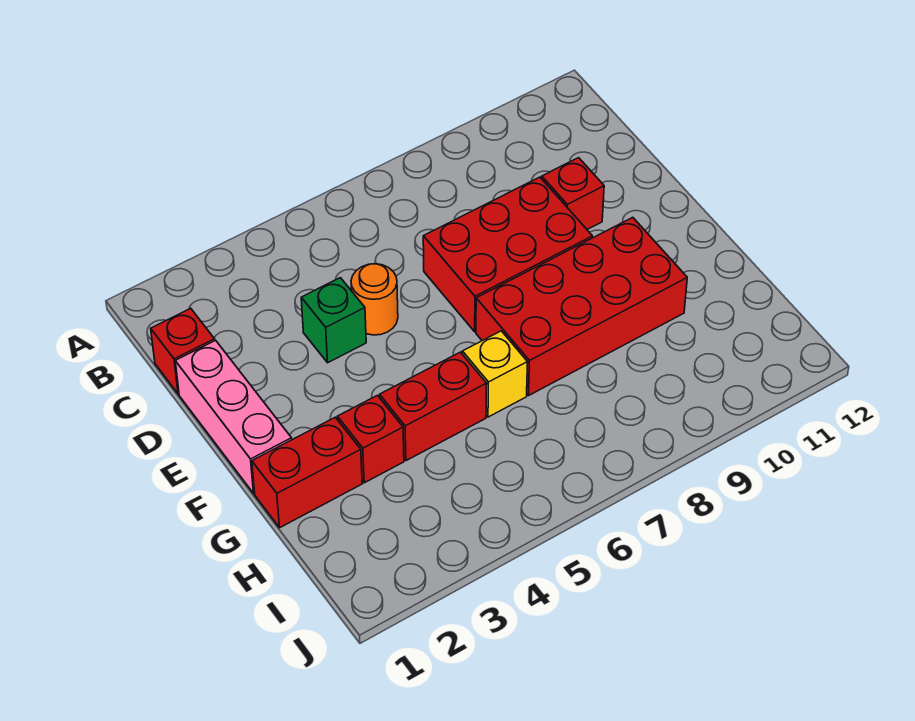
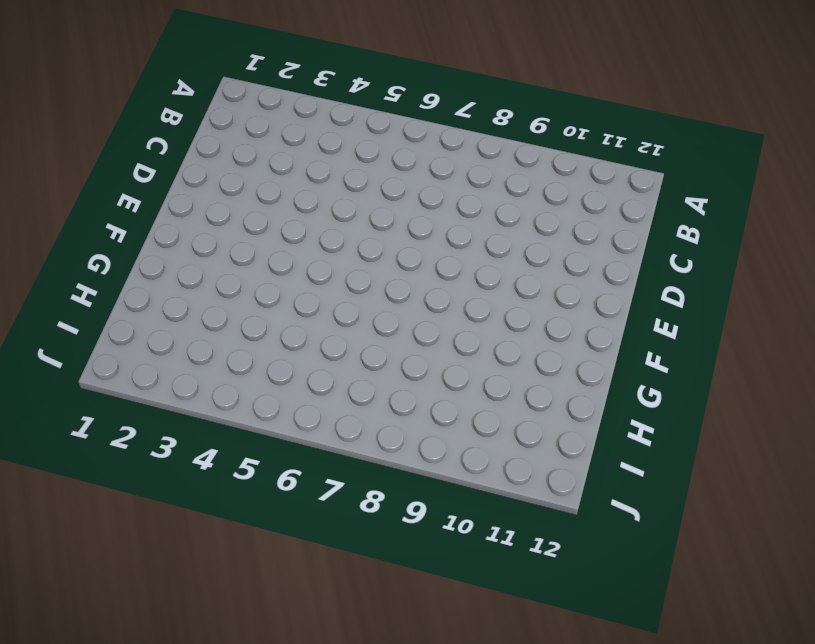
none -> red 1x1 brick [151,308,215,394]
none -> pink 1x3 brick [175,340,292,493]

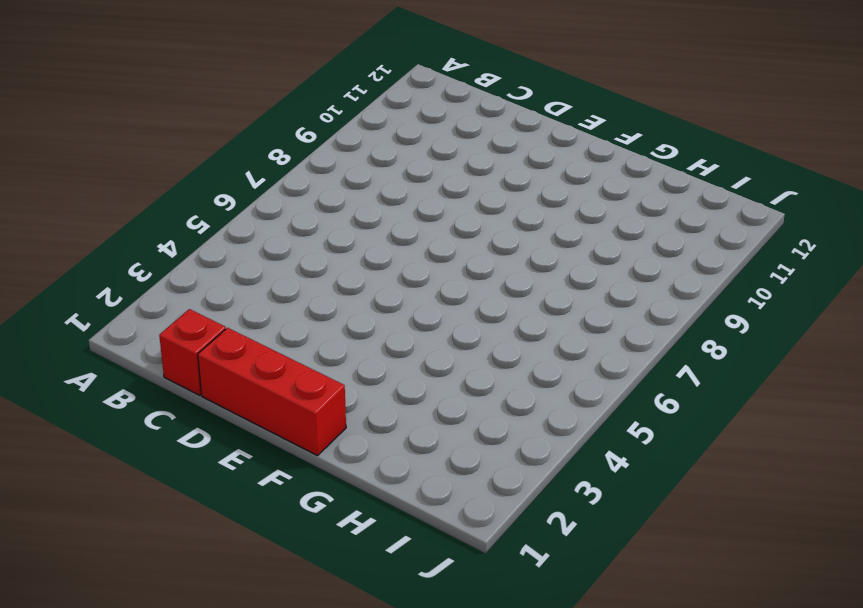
red 1x3 brick [198,328,346,456] -> pink 1x3 brick [175,340,292,493]
none -> green 1x1 brick [301,278,366,363]
none -> orange 1x1 round brick [351,264,398,335]

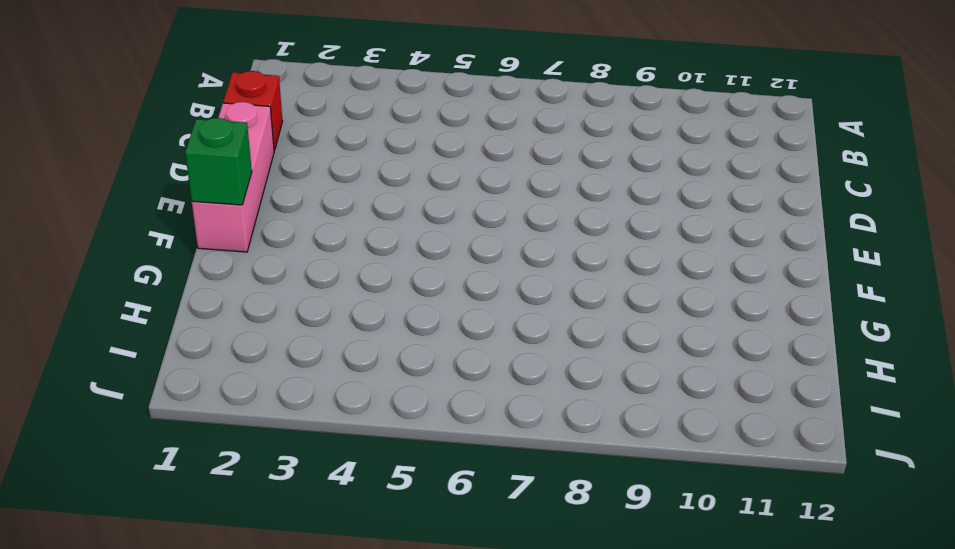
green 1x1 brick [185,118,252,205] -> green 1x1 brick moved to [301,278,366,363]
none -> orange 1x1 round brick [351,264,398,335]
none -> red 2x3 brick [423,177,593,332]

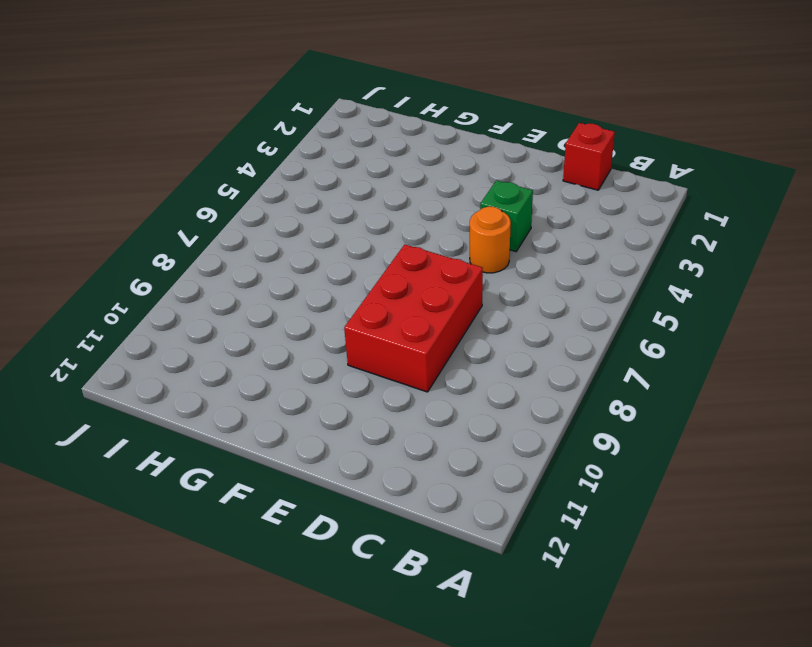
none -> pink 1x3 brick [175,340,292,493]
none -> red 1x1 brick [542,158,604,229]

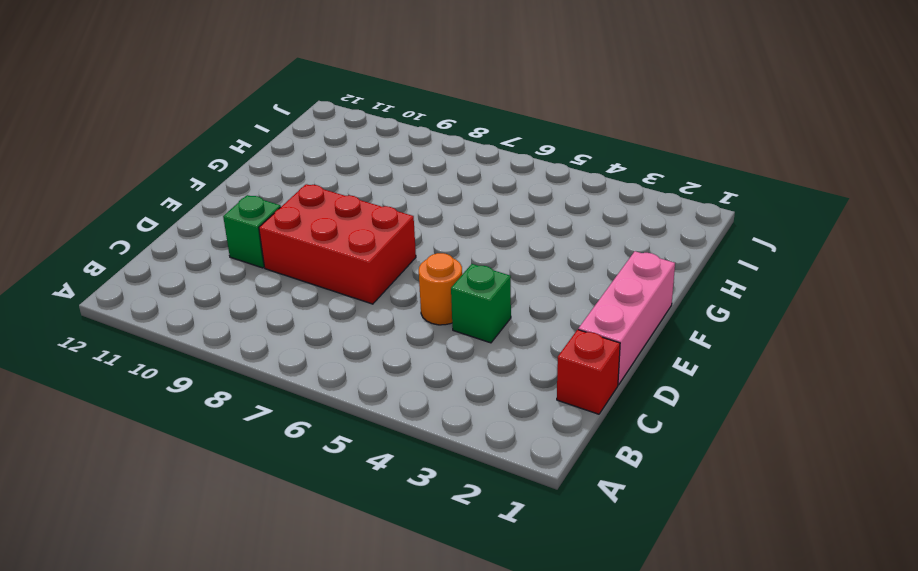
green 1x1 brick [223,195,281,268] -> red 1x1 brick [542,158,604,229]
none -> red 2x4 brick [476,217,687,396]
none -> red 1x2 brick [252,417,362,528]

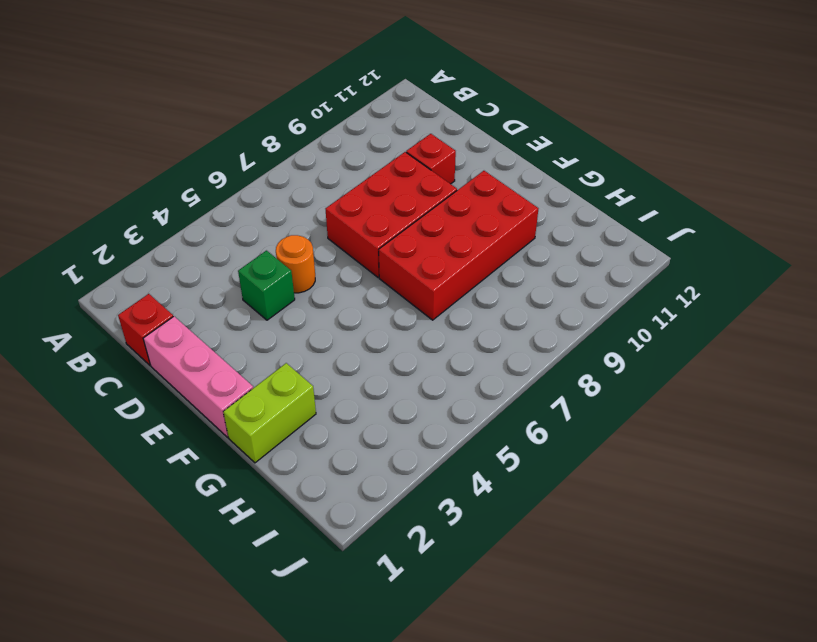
lime 1x2 brick [223,363,316,463] -> red 1x2 brick [252,417,362,528]
none -> red 1x1 brick [337,395,404,483]
none -> red 1x2 brick [380,352,487,461]

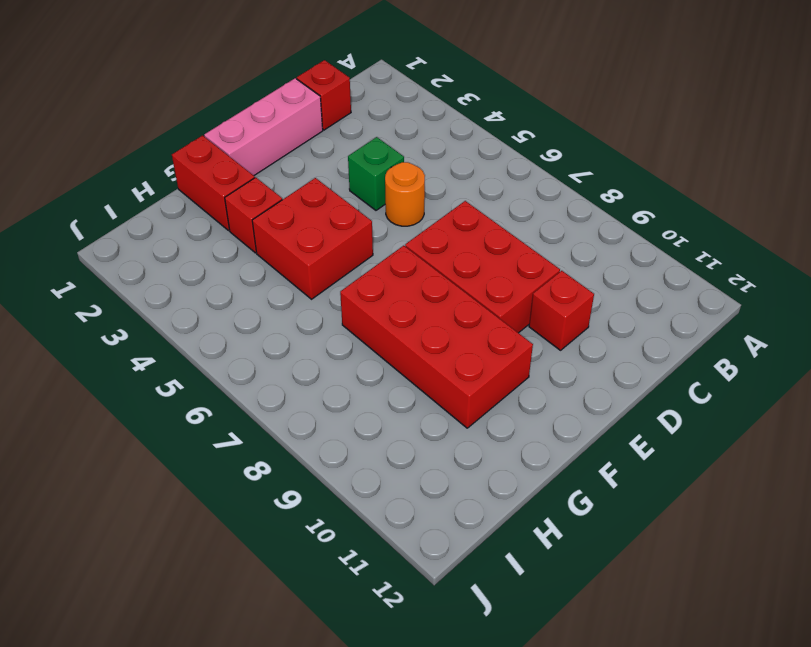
red 2x2 brick [252,178,373,299] -> red 1x2 brick [380,352,487,461]
none -> yellow 1x1 brick [462,331,528,417]

